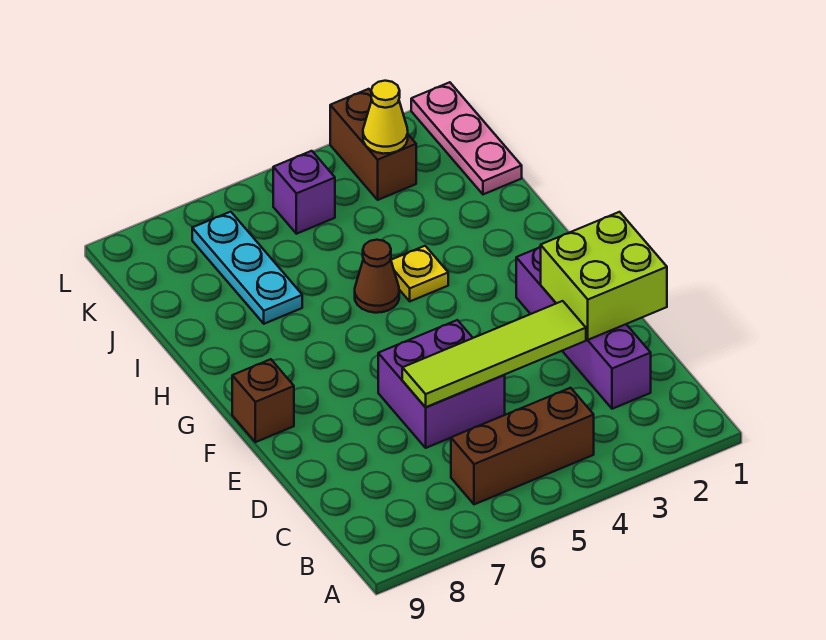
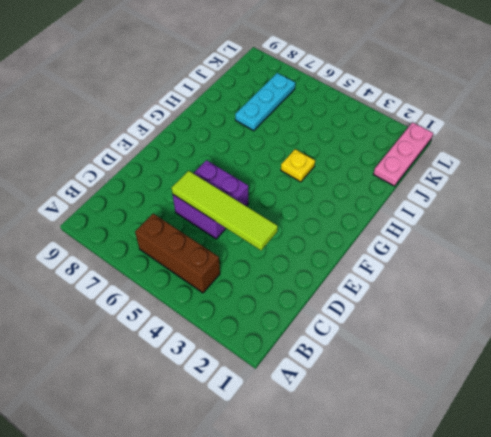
none -> purple 1x4 brick [516,247,651,409]
none -> brown 1x1 brick [232,359,294,442]
none -> brown 1x1 cone [355,240,399,313]

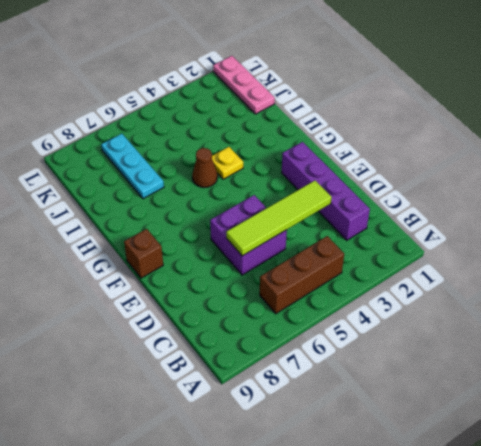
none -> brown 1x2 brick [330,89,416,200]
none -> purple 1x1 brick [273,151,335,234]
none -> lime 2x2 brick [541,212,667,340]

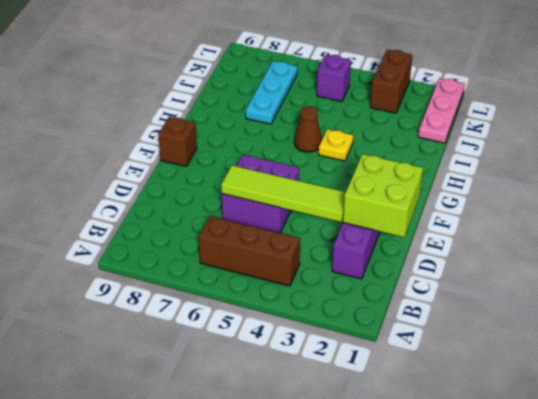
none -> yellow 1x1 cone [363,81,408,154]

